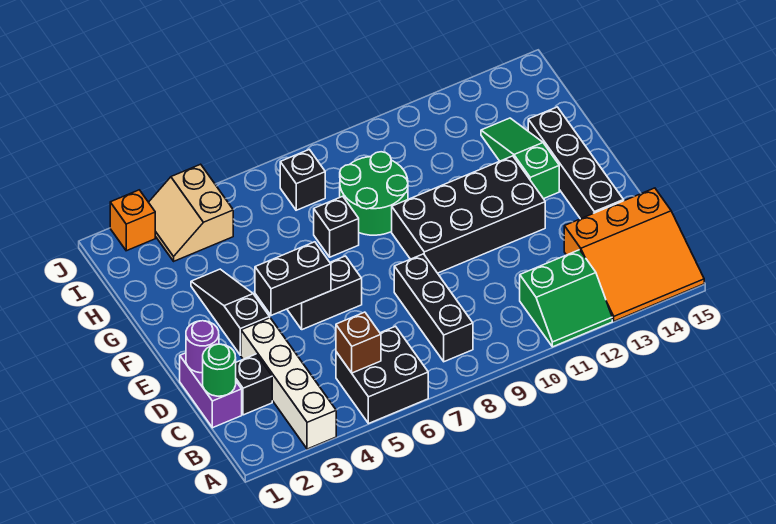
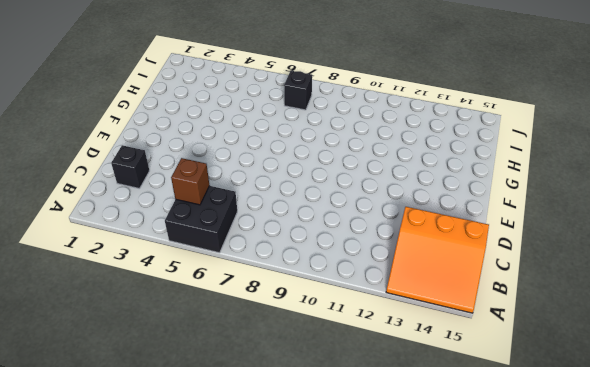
none -> white 1x4 brick [241,318,336,449]
none -> green 2x2 slope [520,250,612,347]
none -> black 1x3 brick [394,254,473,362]

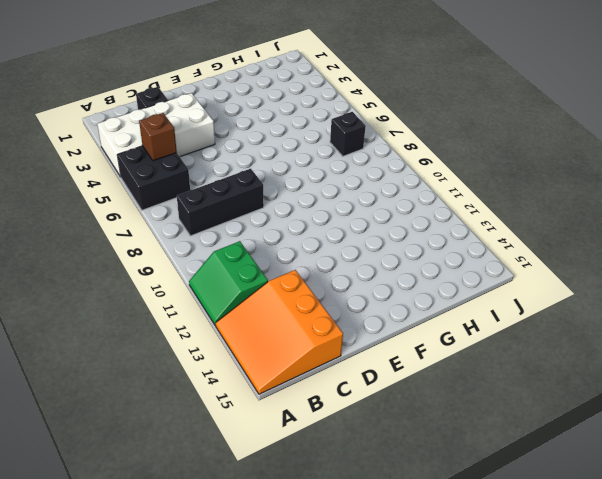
white 2x4 brick [97,93,215,177] -> white 1x4 brick [241,318,336,449]
none -> purple 1x2 brick [180,353,242,428]
none -> black 1x4 brick [528,107,624,219]
none -> black 1x3 slope [191,269,270,355]

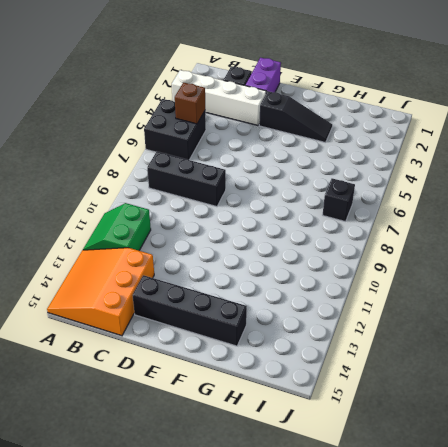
purple 1x2 brick [246,58,281,92] -> purple 1x2 brick turned to [180,353,242,428]
none -> black 1x2 brick [287,256,362,330]
none -> black 2x4 brick [392,156,545,273]
none -> green 1x3 slope [481,118,559,199]

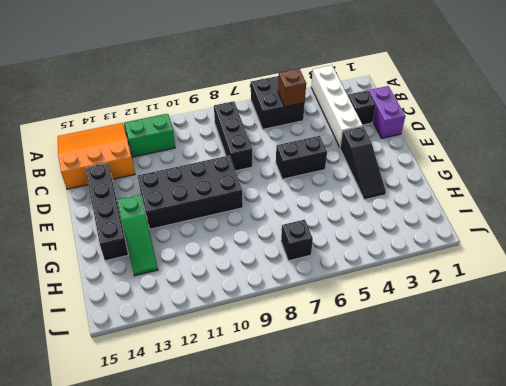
none -> black 1x1 brick [314,196,359,257]
none -> green 2x2 round brick [340,152,408,235]
none -> tan 2x2 slope [149,164,233,261]

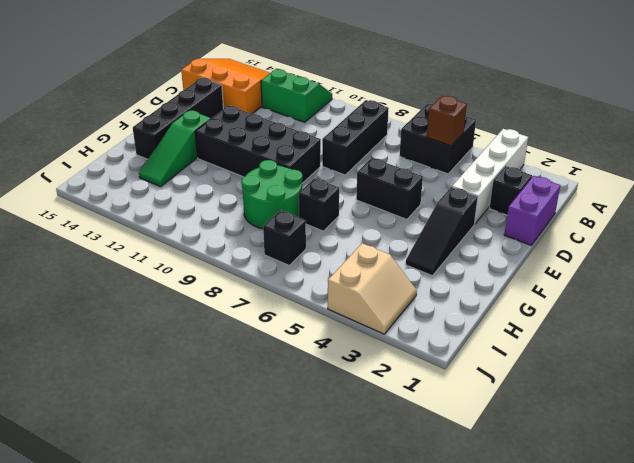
none -> orange 1x1 brick [110,190,155,251]
none -> green 1x1 round brick [203,344,236,396]
none -> purple 1x1 round brick [186,321,219,373]

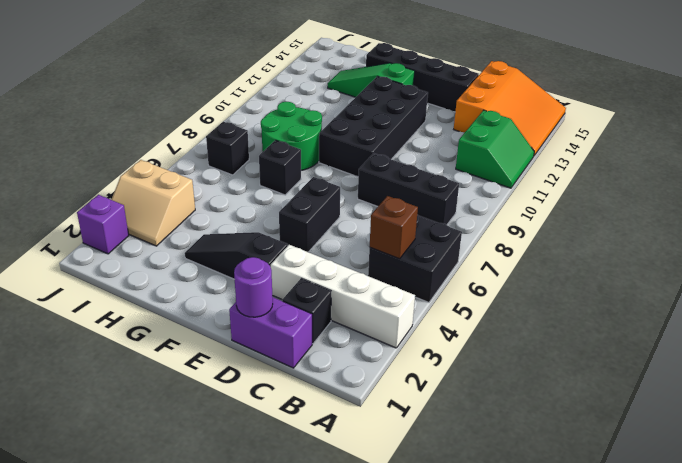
purple 1x1 brick [77,195,129,254] -> orange 1x1 brick [110,190,155,251]
none -> green 1x1 round brick [203,344,236,396]
none -> black 1x2 brick [255,242,331,315]

